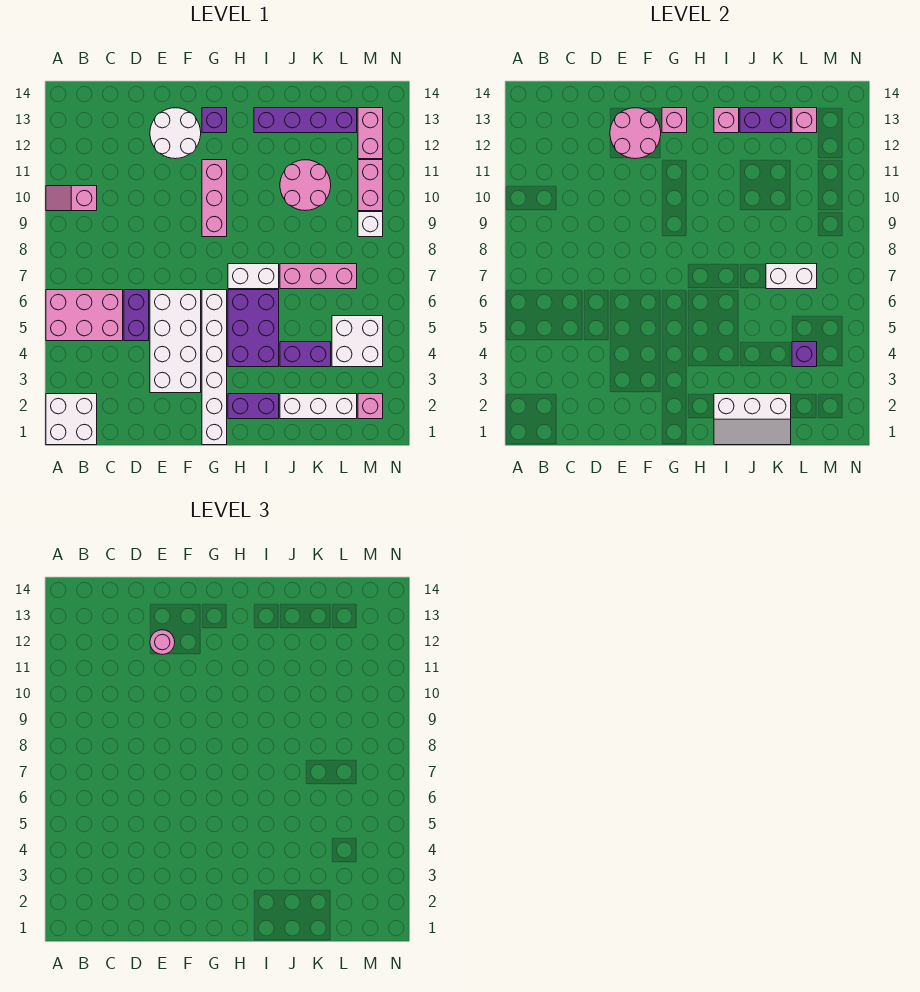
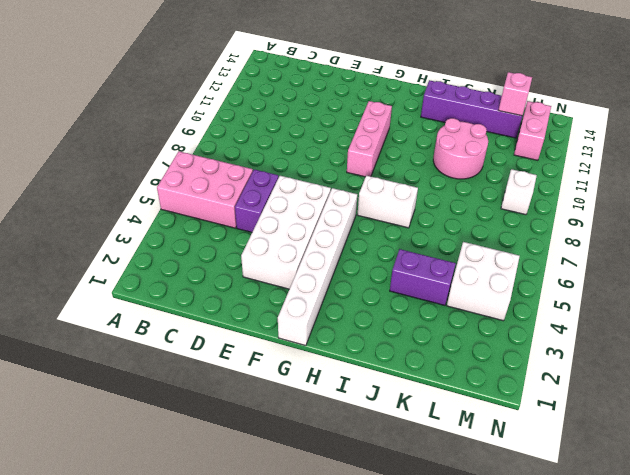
none -> white 2x2 brick [46,394,97,445]
none -> pink 1x2 slope [46,186,97,211]
none -> white 2x2 round brick [150,108,201,159]
none -> purple 1x1 brick [202,108,227,133]

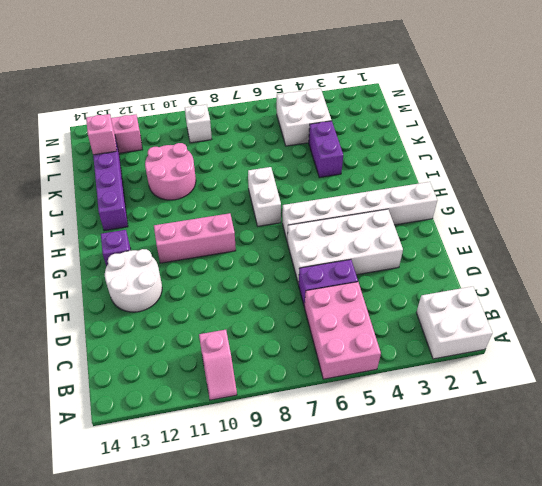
none -> purple 1x2 brick [228,394,279,419]
none -> purple 2x3 brick [228,290,279,367]
none -> white 1x3 brick [280,394,357,419]
none -> pink 1x3 brick [280,264,357,289]

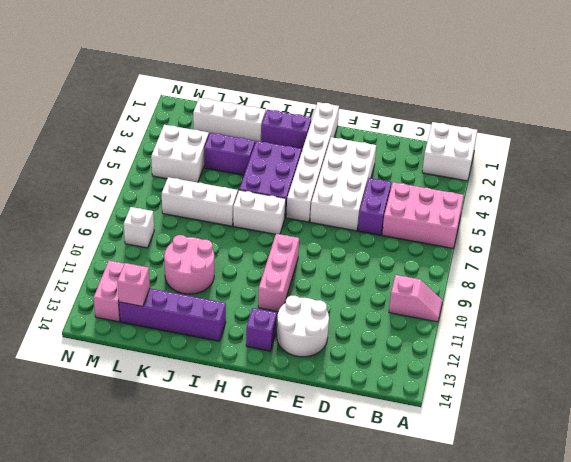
white 1x3 brick [162,177,238,226] -> pink 1x3 brick [280,264,357,289]
none -> pink 1x1 brick [358,394,383,419]
none -> pink 1x2 brick [358,160,383,211]
none -> pink 2x2 round brick [610,108,661,159]
none -> pink 1x1 brick [662,108,687,133]

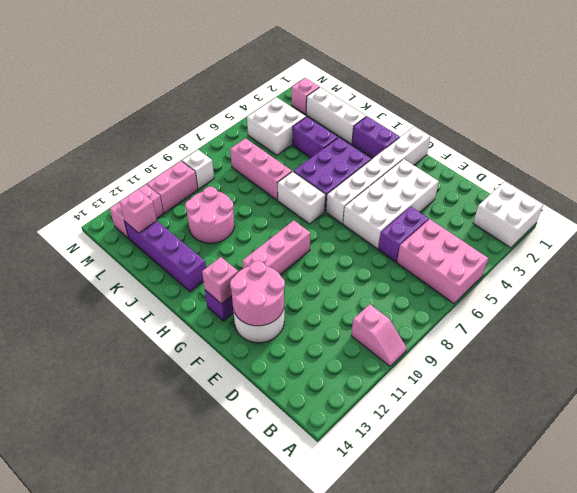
none -> white 2x3 slope [714,394,791,445]
none -> pink 1x1 brick [714,108,739,133]
none -> purple 1x2 brick [740,108,791,133]
none -> white 1x2 brick [766,264,817,289]

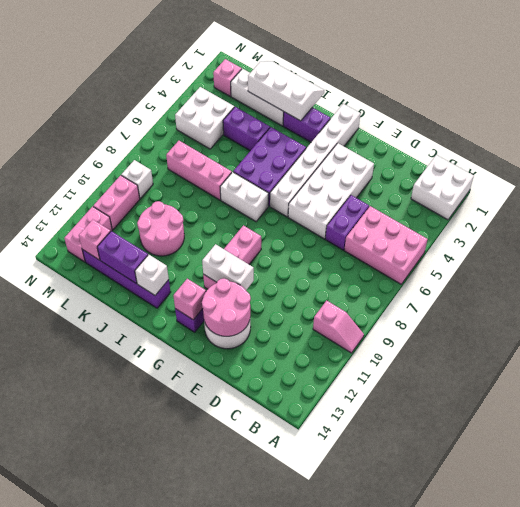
white 1x2 brick [202,244,254,290] -> white 1x2 brick moved to [766,264,817,289]
white 1x1 brick [135,255,169,295] -> pink 1x1 brick [714,108,739,133]
none -> purple 1x1 brick [792,342,817,367]
none -> pink 1x1 round brick [150,630,175,655]

